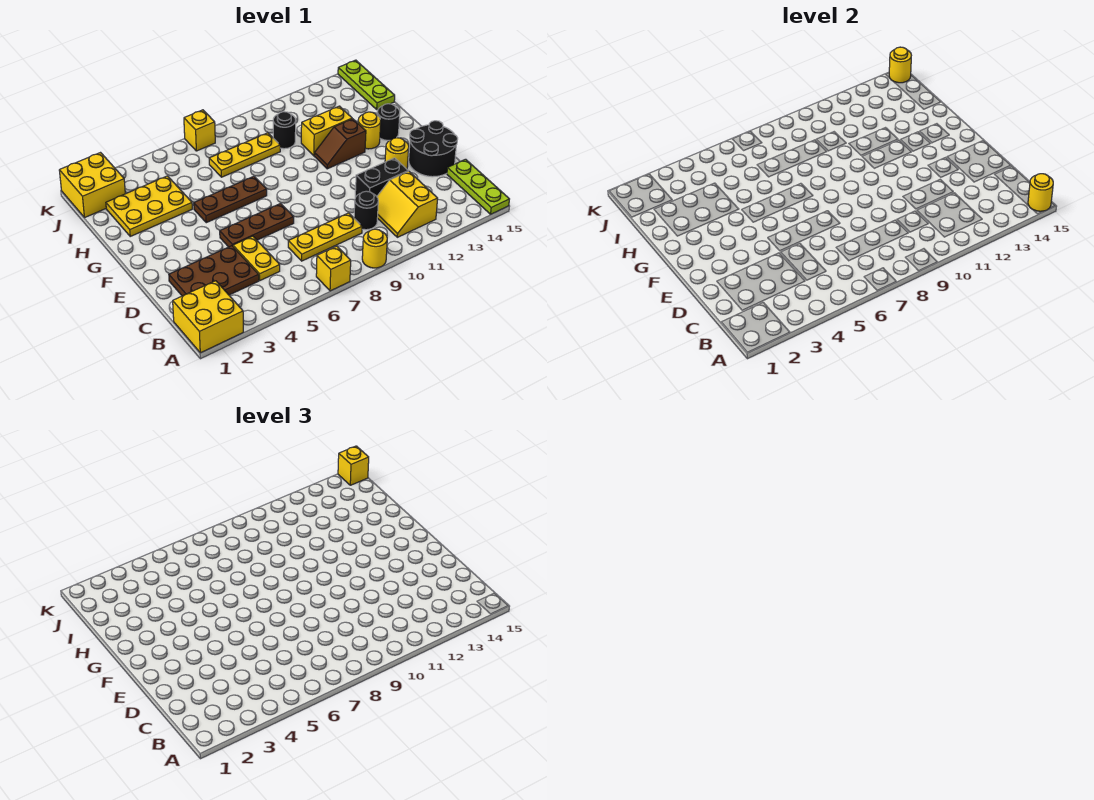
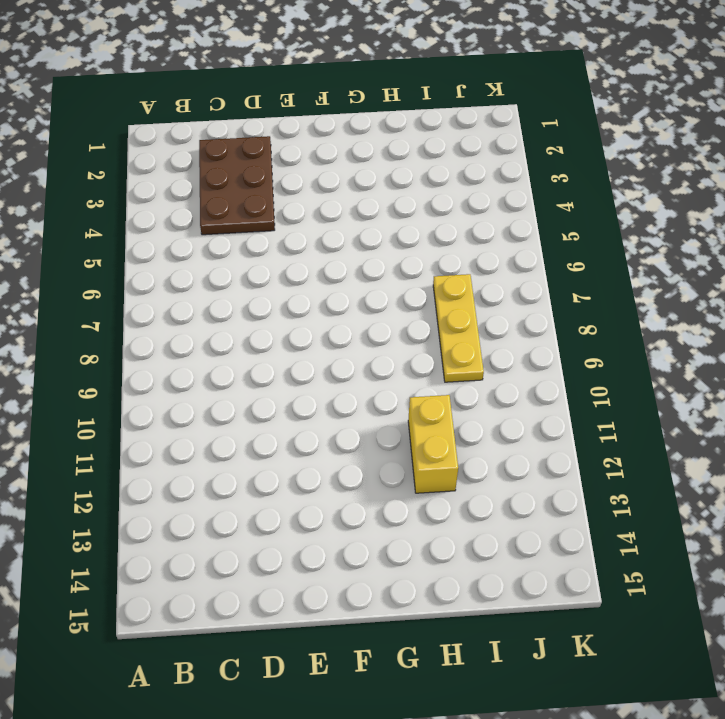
none -> yellow 2x2 brick [173,281,243,353]
none -> yellow 1x1 brick [316,246,351,291]
none -> yellow 1x1 round brick [362,229,387,268]

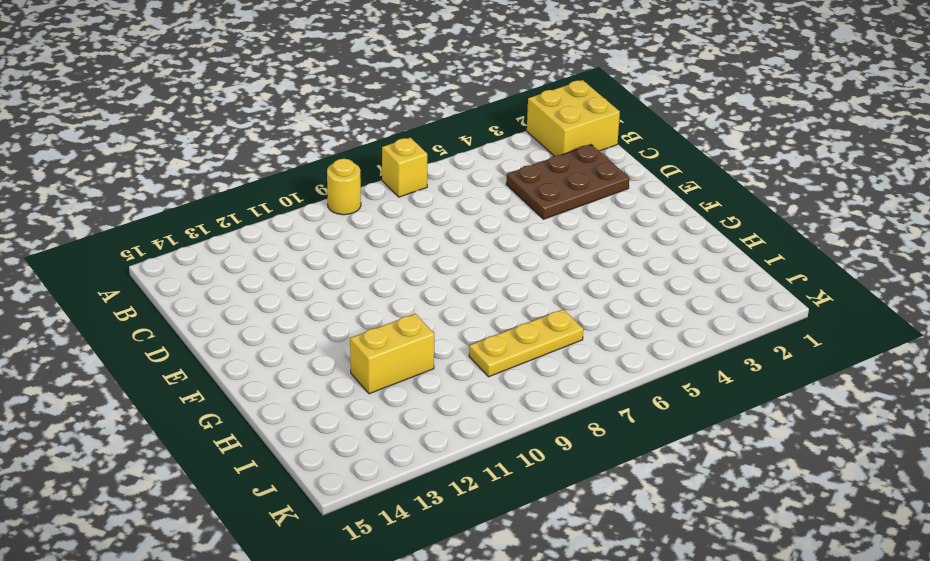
none -> lime 1x3 plate [447,159,509,214]
none -> yellow 2x2 slope [377,171,438,237]
none -> yellow 1x2 plate [233,236,280,280]

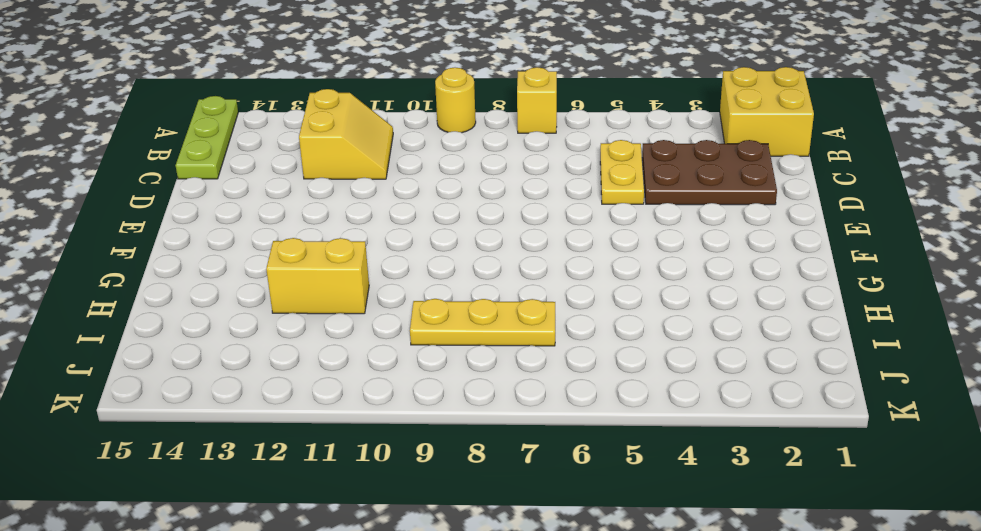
none -> yellow 1x3 plate [288,213,362,261]
none -> black 1x1 round brick [354,191,378,230]
none -> black 1x2 brick [355,158,408,197]

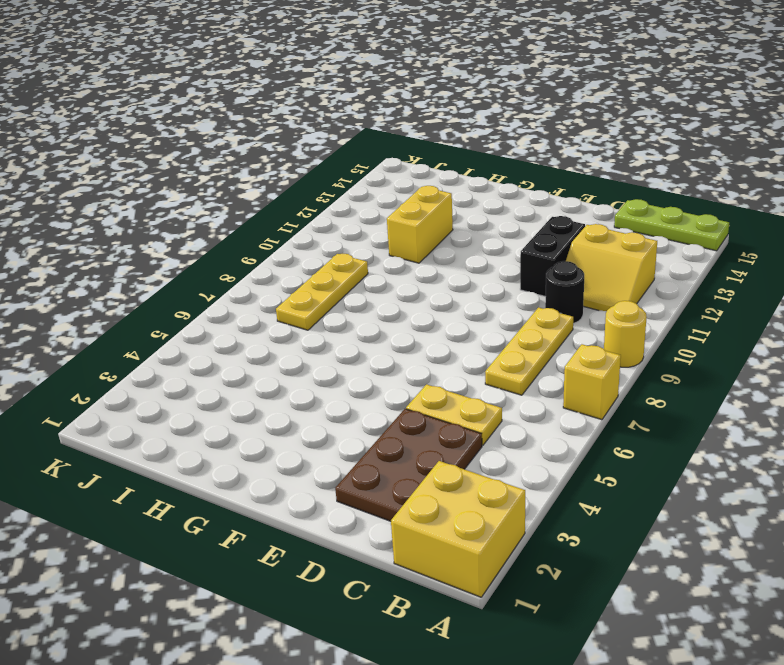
none -> black 2x2 round brick [409,121,458,177]
none -> brown 1x3 plate [220,204,294,247]
none -> yellow 1x1 round brick [385,138,409,169]

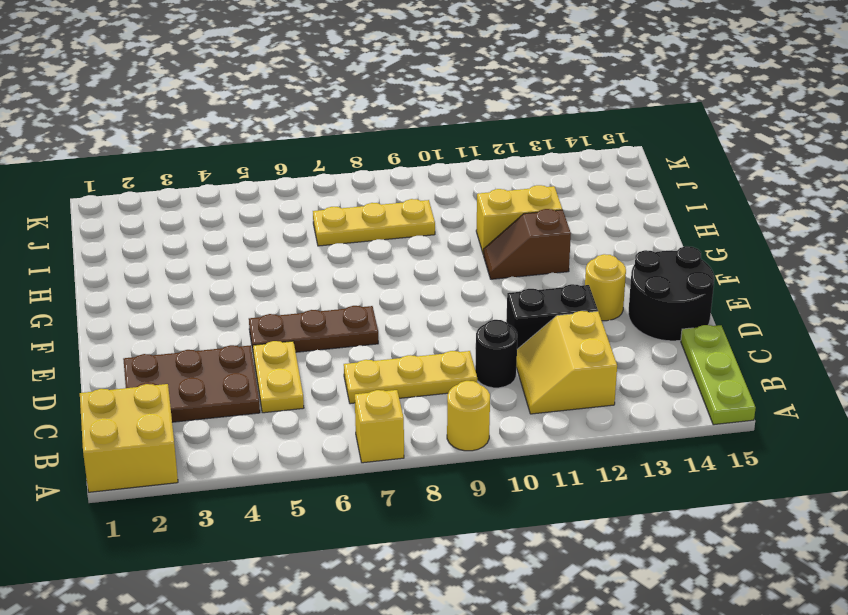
none -> brown 1x3 plate [194,176,267,223]
none -> yellow 1x1 round brick [358,112,381,149]
none -> black 1x1 round brick [377,104,400,140]

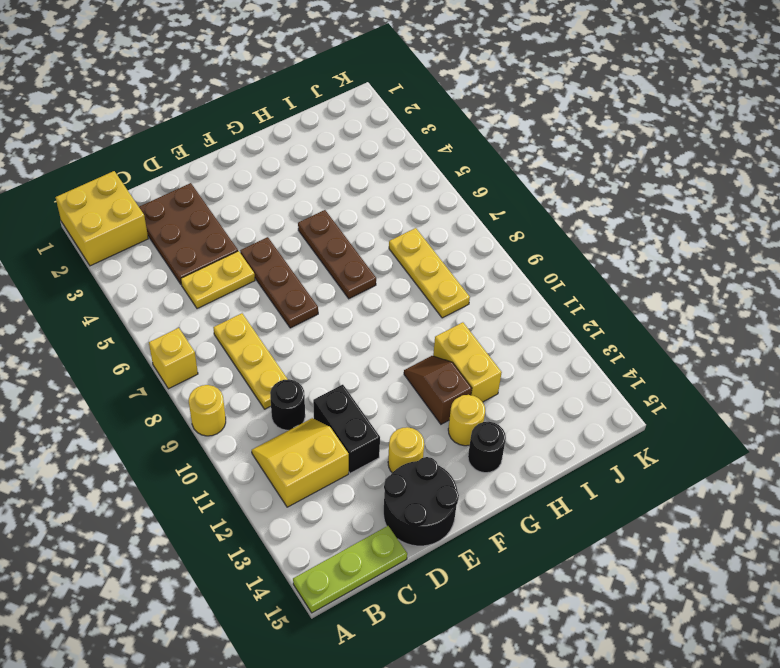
none -> yellow 2x3 plate [106,176,192,236]
none -> black 1x1 round brick [273,112,296,149]
none -> lime 1x3 plate [338,60,395,109]

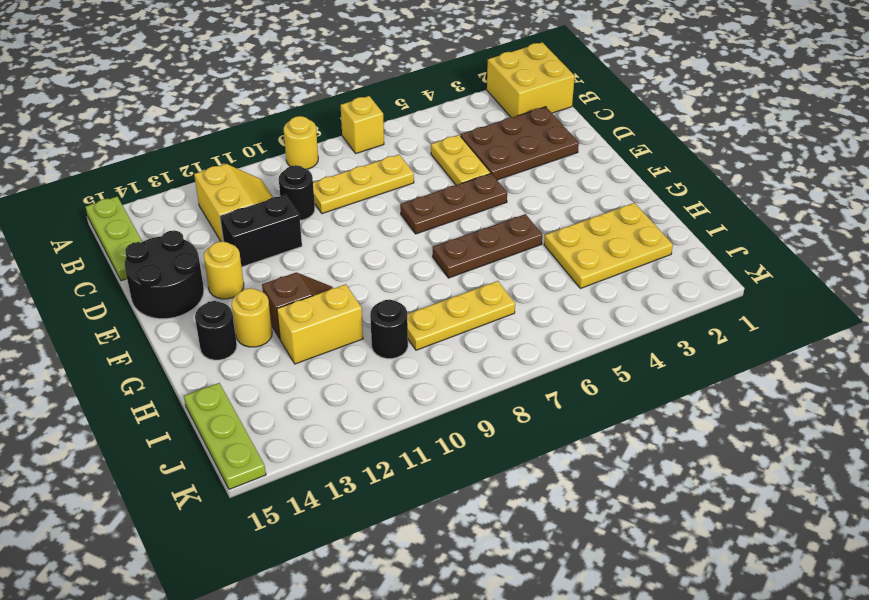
none -> yellow 2x2 brick [59,153,125,217]
none -> yellow 1x1 brick [184,110,215,151]
none -> yellow 1x1 round brick [1028,174,1053,211]

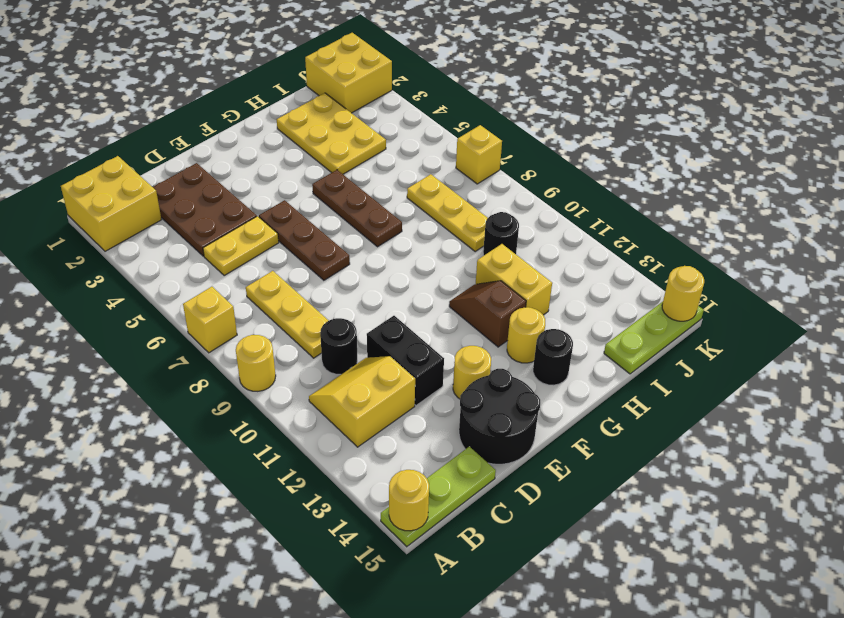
none -> yellow 1x1 brick [338,446,369,485]

